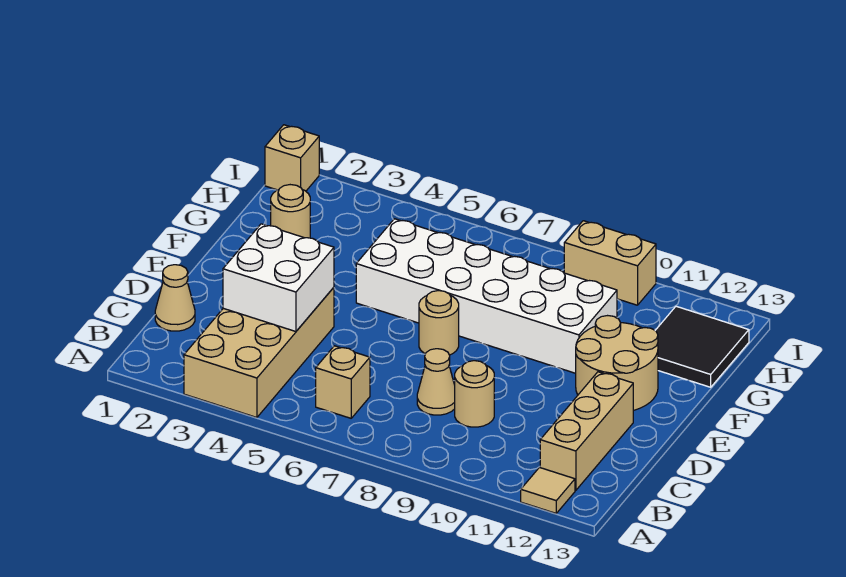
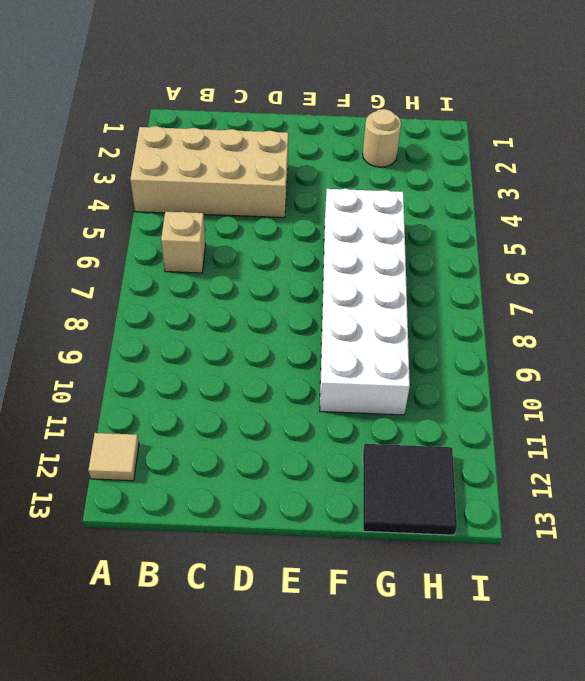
none -> tan 1x3 brick [540,372,633,490]
none -> tan 1x1 cone [155,265,195,331]
none -> tan 1x1 cone [417,349,455,415]

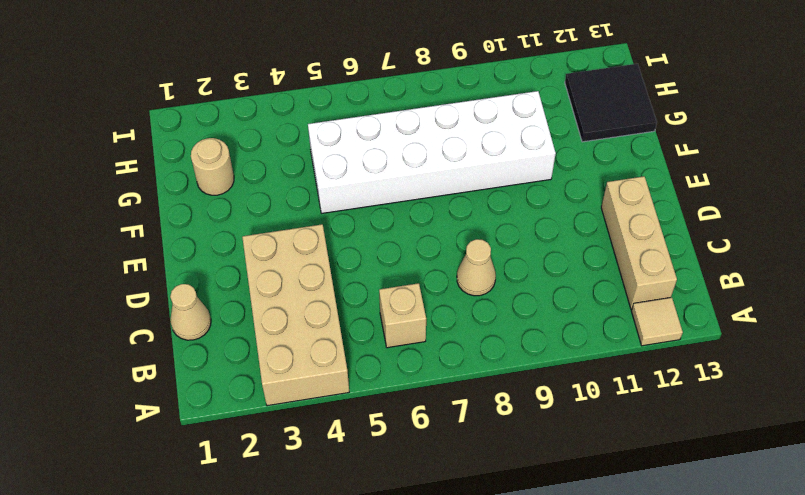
none -> tan 1x1 round brick [455,361,494,427]
none -> tan 1x1 round brick [419,291,459,355]
none -> tan 2x2 round brick [576,316,658,410]

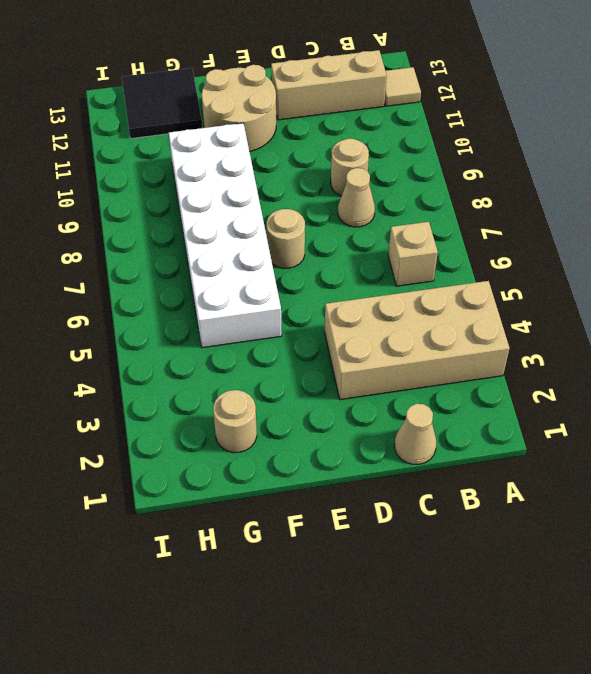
none -> tan 1x1 brick [265,125,319,191]
none -> tan 1x2 brick [564,221,656,305]
none -> white 2x2 brick [223,224,334,332]

